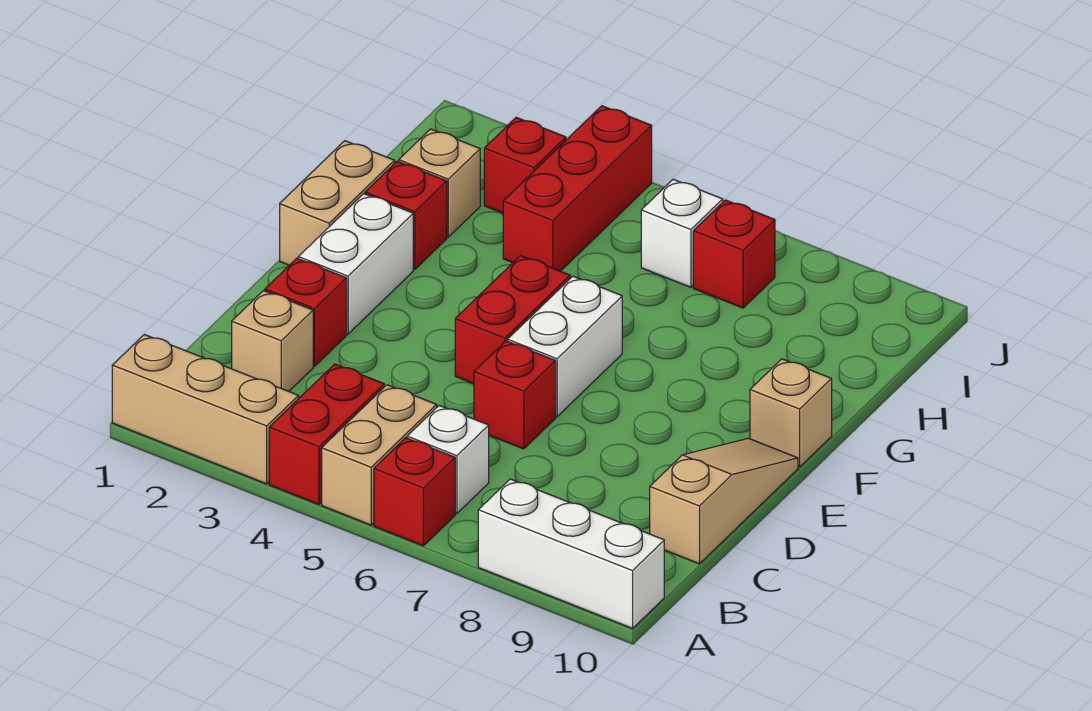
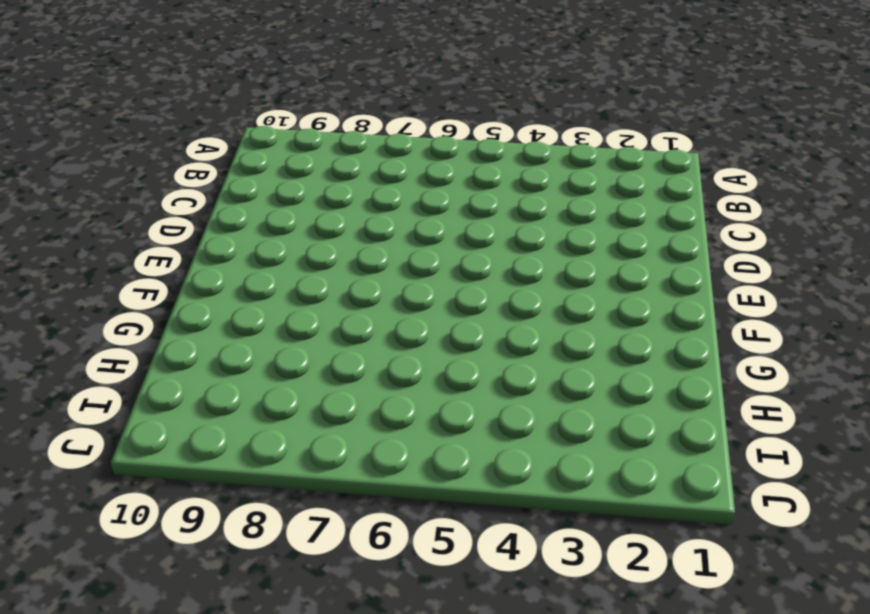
none -> tan 1x3 brick [112,335,299,484]
none -> red 1x2 brick [269,364,384,504]
none -> tan 1x2 brick [322,385,437,525]

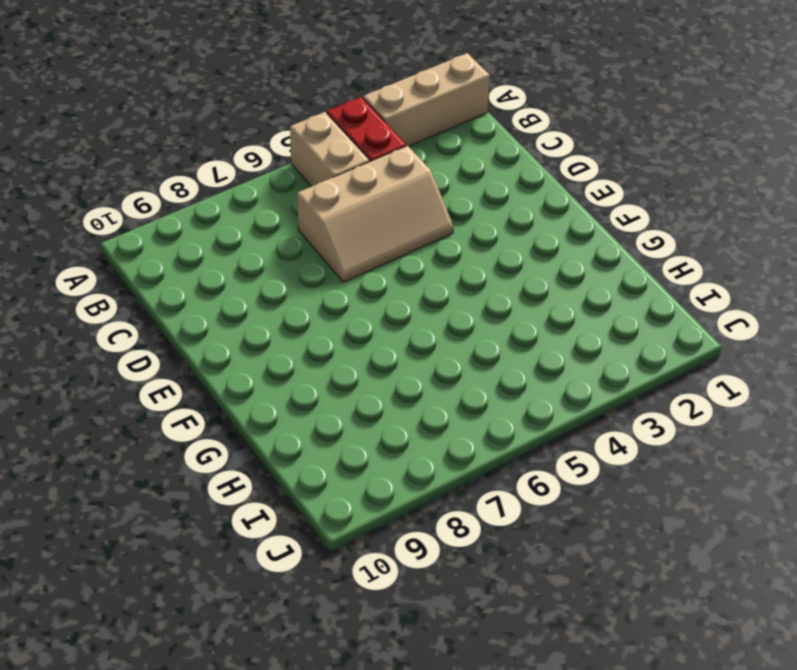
tan 2x3 slope [297,146,453,282] -> red 1x1 brick [474,341,556,449]
none -> red 1x1 brick [374,438,455,546]
none -> white 1x3 brick [478,479,664,628]
none -> white 1x1 brick [407,406,489,514]

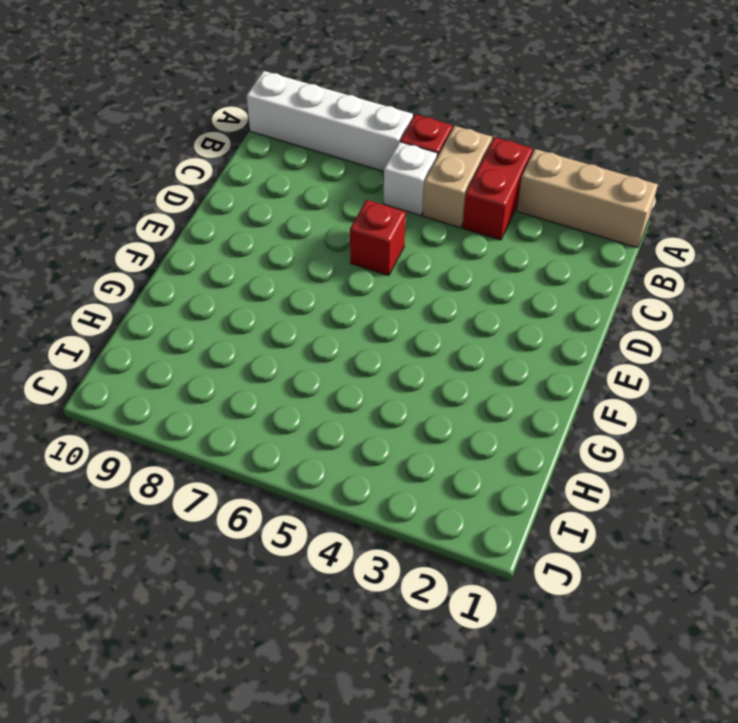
white 1x4 brick [247,71,413,171] -> white 1x3 brick [478,479,664,628]
none -> tan 1x1 brick [232,291,313,391]
none -> tan 1x3 slope [650,438,798,564]
none -> red 1x1 brick [265,258,347,366]

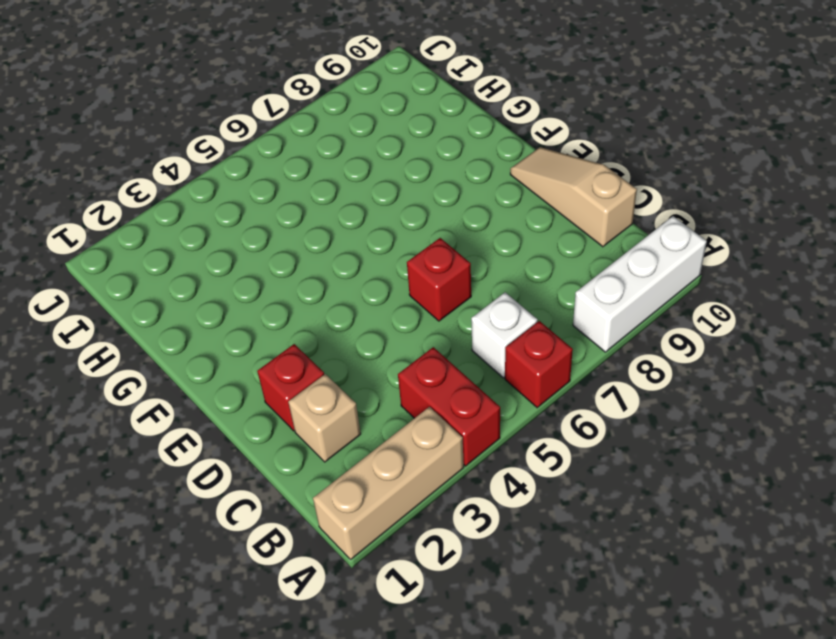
none -> tan 1x2 brick [322,385,437,525]
none -> white 1x2 brick [298,194,413,334]
none -> red 1x2 brick [455,256,570,384]

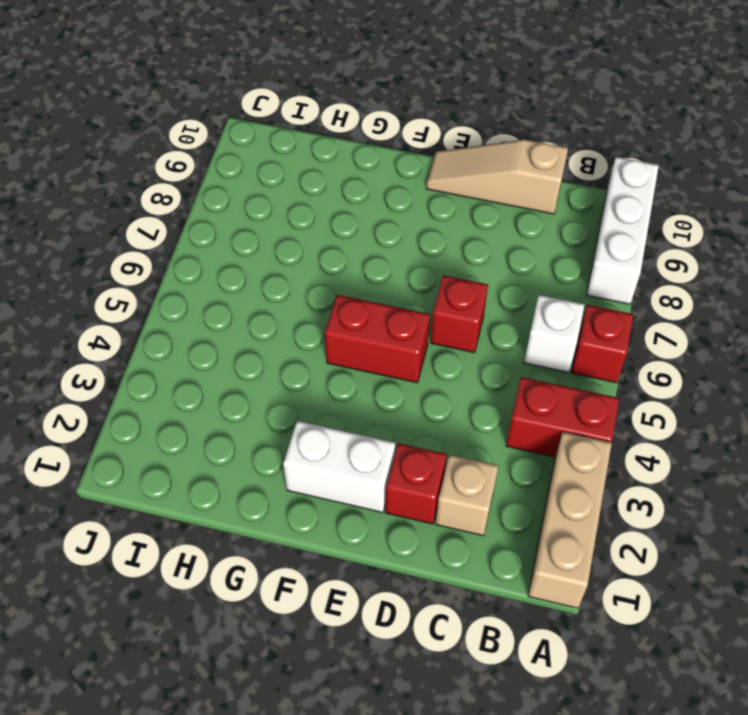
none -> tan 1x2 brick [322,385,437,525]
none -> white 1x2 brick [508,276,622,416]
none -> tan 1x2 brick [280,141,395,265]

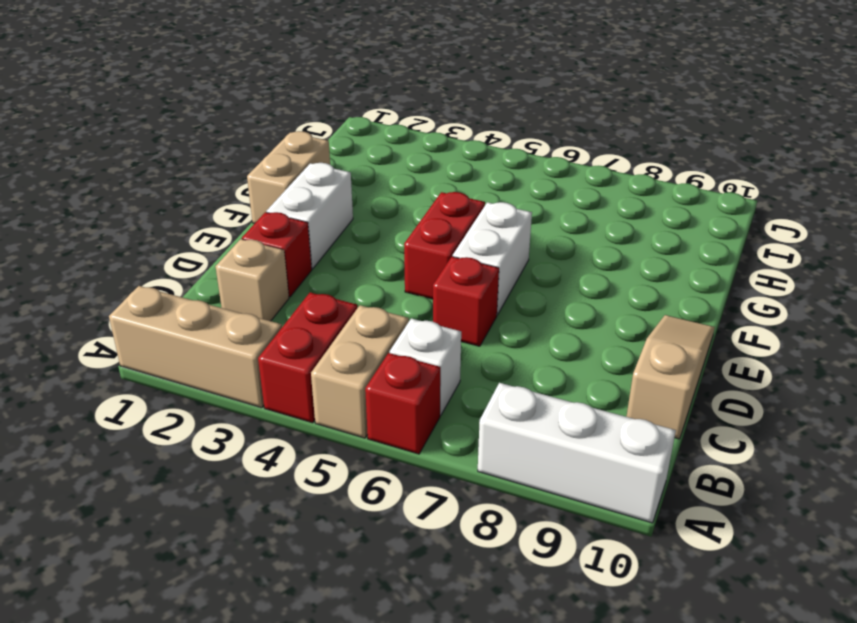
none -> tan 1x1 brick [750,359,832,467]
none -> red 1x1 brick [365,161,447,269]
none -> tan 1x1 brick [399,129,480,237]

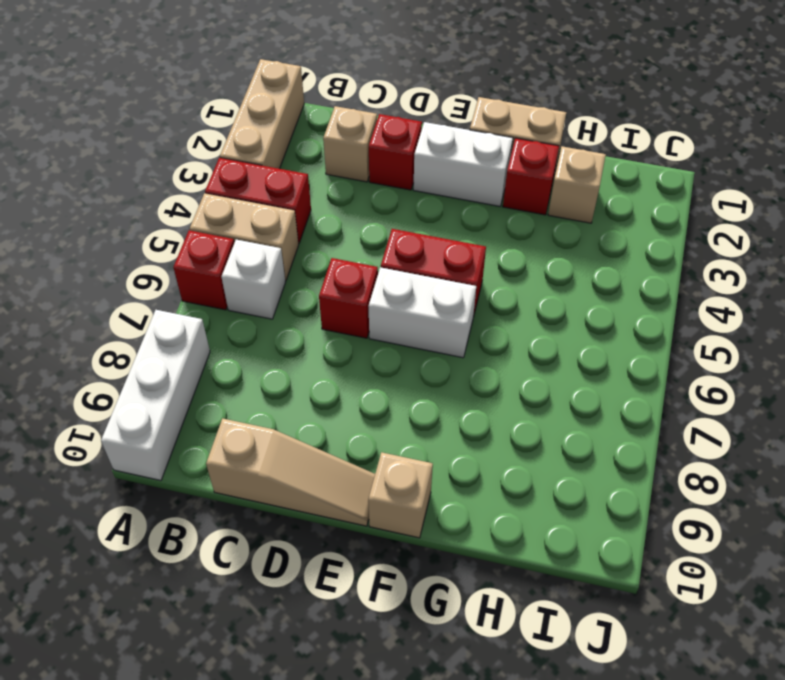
none -> red 1x3 brick [503,106,652,271]
none -> red 1x1 brick [484,117,566,213]
none -> white 1x1 brick [641,179,723,287]

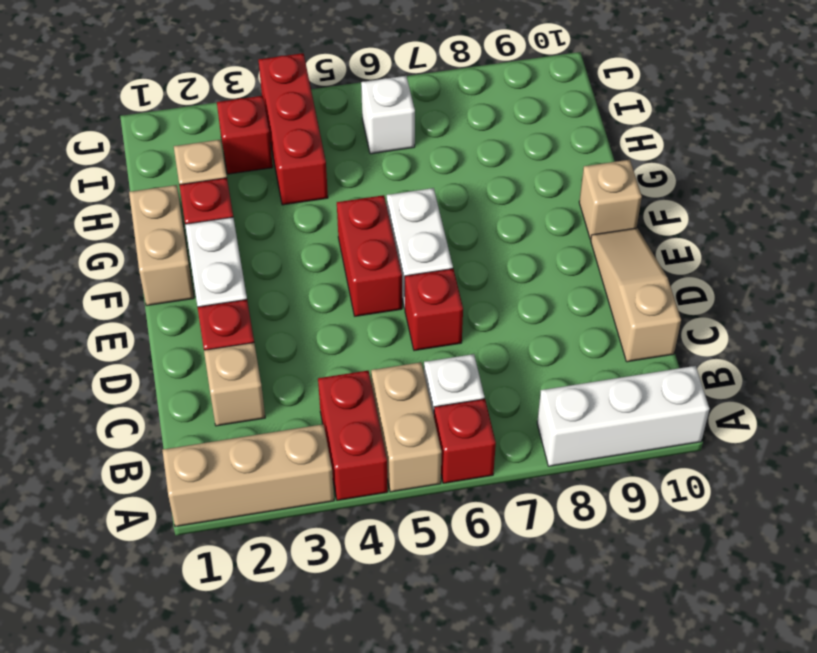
none -> red 1x1 brick [693,200,775,308]

